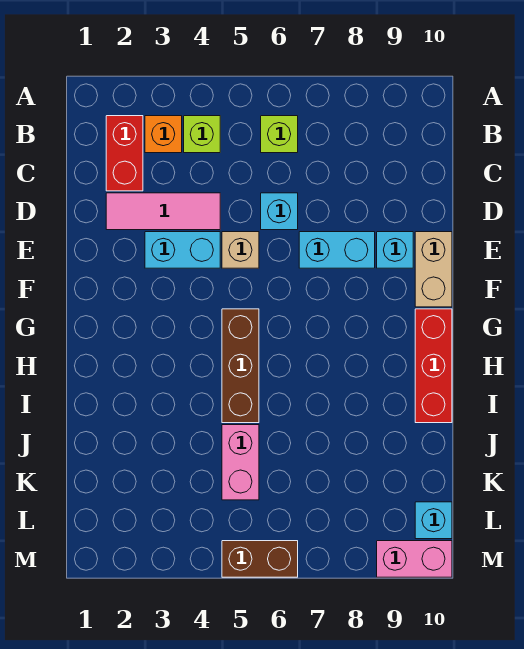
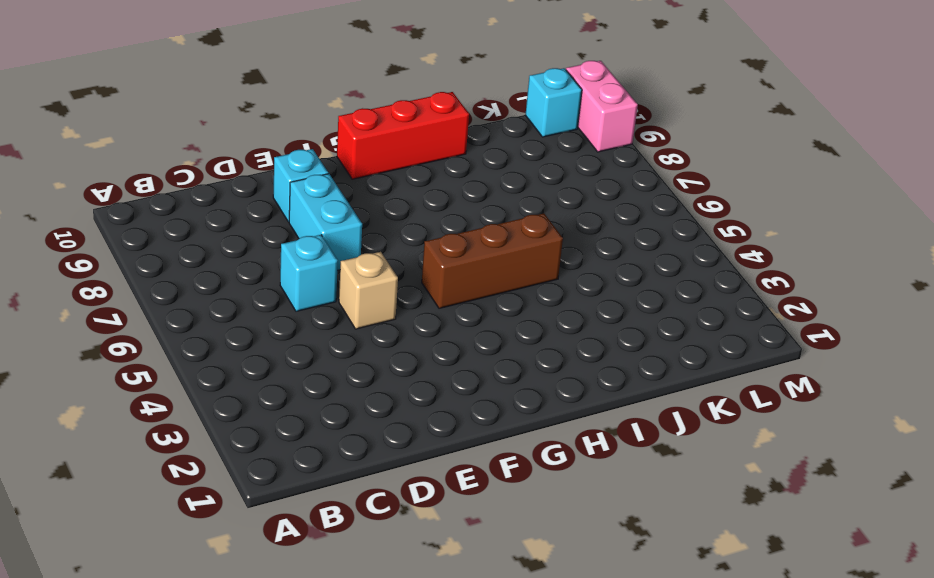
none -> red 1x2 brick [106,116,143,191]
none -> orange 1x1 brick [145,116,182,153]
none -> lime 1x1 brick [184,116,220,153]

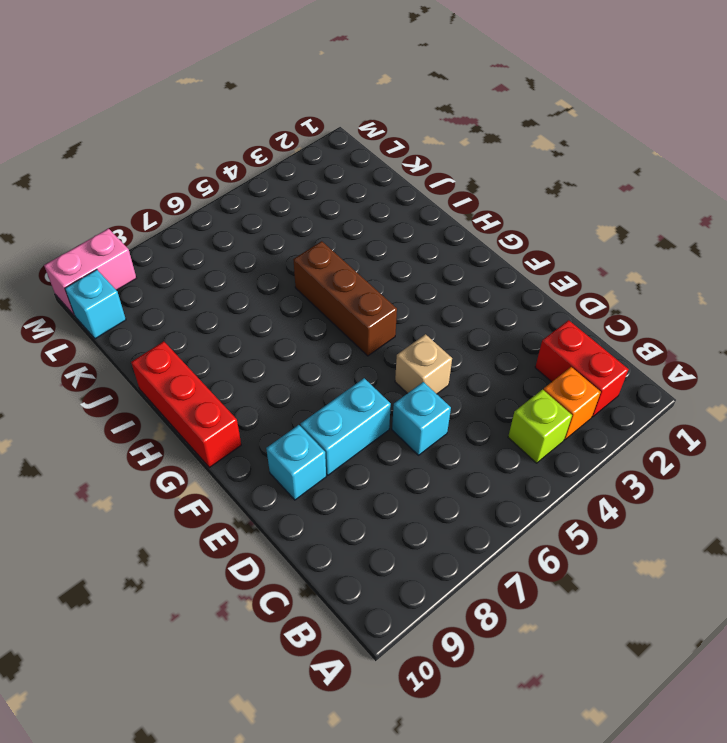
none -> lime 1x1 brick [261,116,298,153]
none -> pink 1x3 tile [106,193,220,230]
none -> cyan 1x2 brick [145,232,220,268]

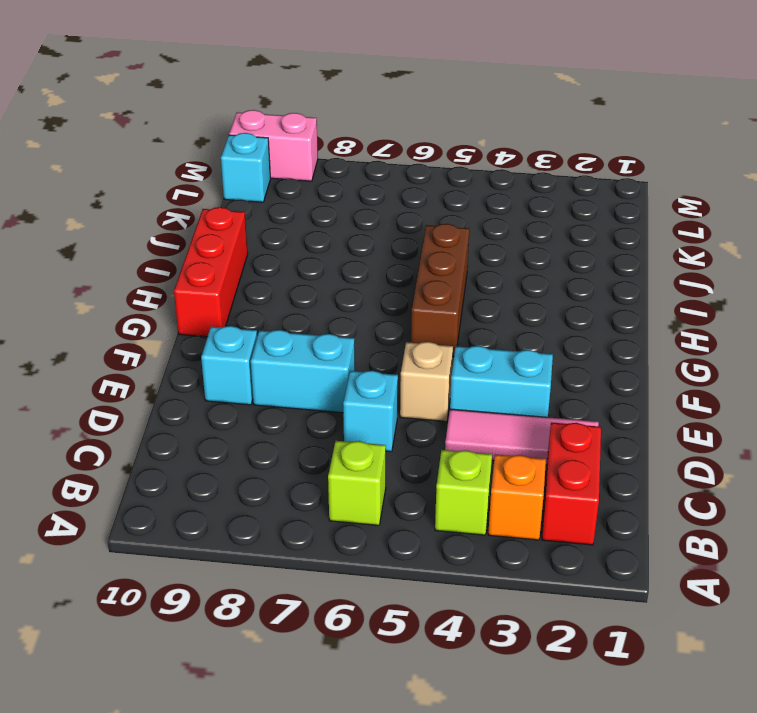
none -> tan 1x2 brick [415,232,452,307]
none -> pink 1x2 brick [222,425,259,500]
none -> brown 1x2 brick [222,541,298,577]

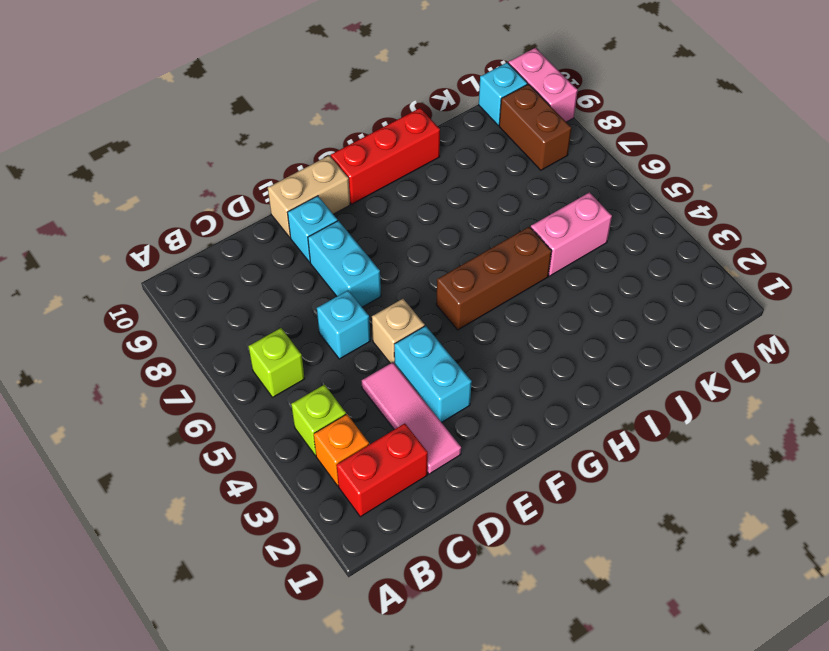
brown 1x2 brick [499,84,571,170] -> brown 1x2 brick moved to [222,541,298,577]

